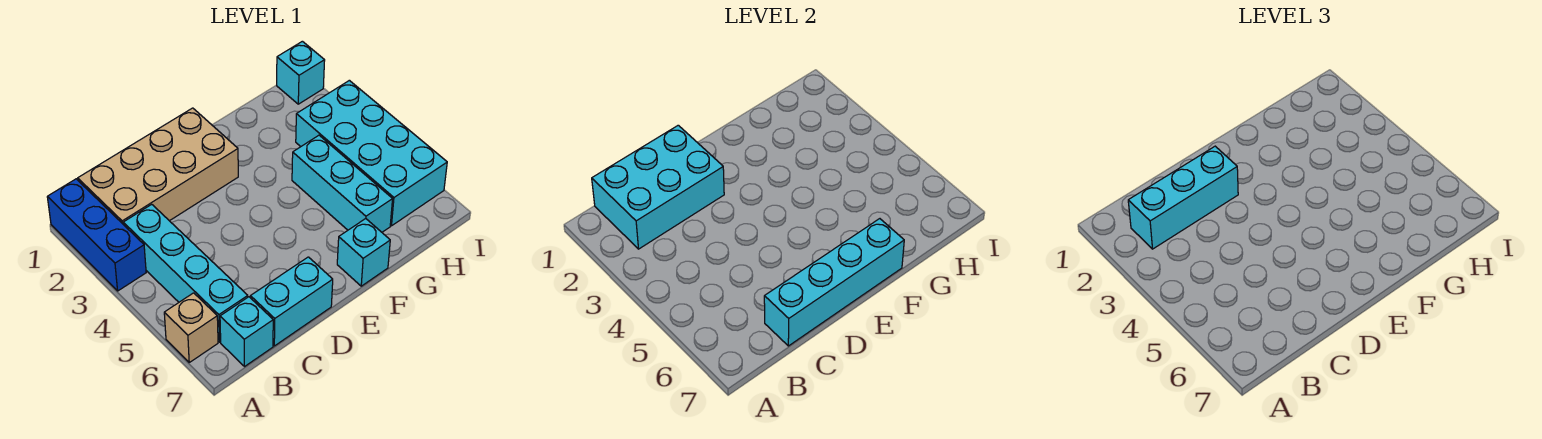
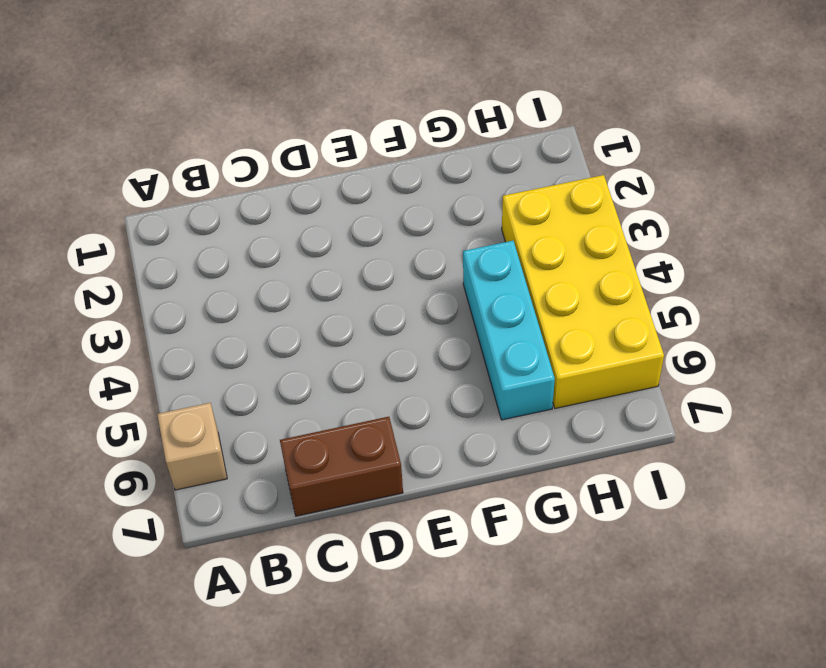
brown 1x2 brick [280,417,403,516] -> cyan 1x2 brick [250,257,333,346]
yellow 2x4 brick [502,175,664,408] -> cyan 2x4 brick [296,80,447,226]
none -> blue 1x3 brick [47,179,146,291]
none -> tan 2x4 brick [78,108,238,224]
none -> cyan 1x4 brick [123,204,248,342]

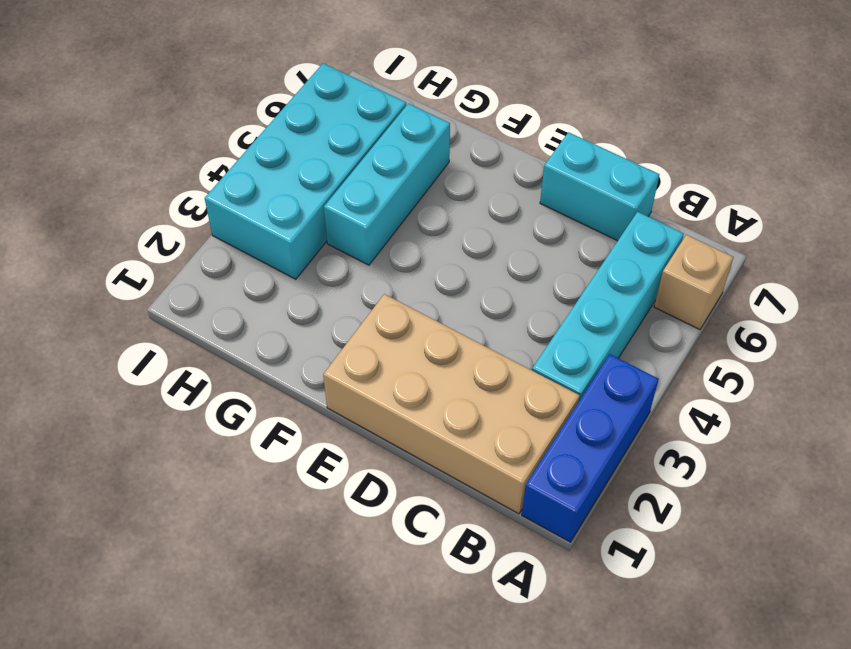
none -> cyan 1x1 brick [220,297,273,367]
none -> cyan 1x1 brick [337,219,390,286]
none -> cyan 1x1 brick [277,41,325,104]

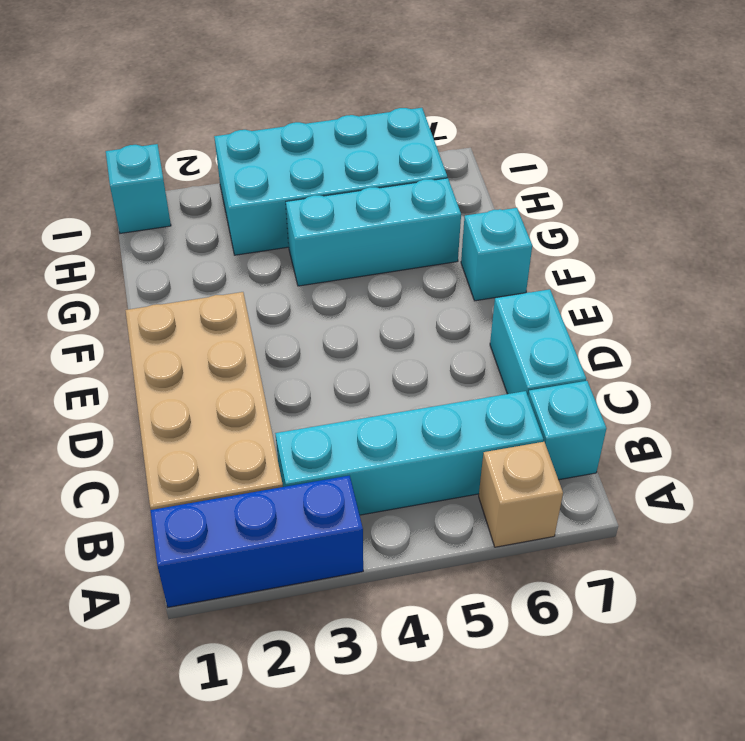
none -> cyan 2x3 brick [592,125,724,249]
none -> cyan 1x4 brick [764,219,904,346]
none -> cyan 1x3 brick [1128,146,1238,249]

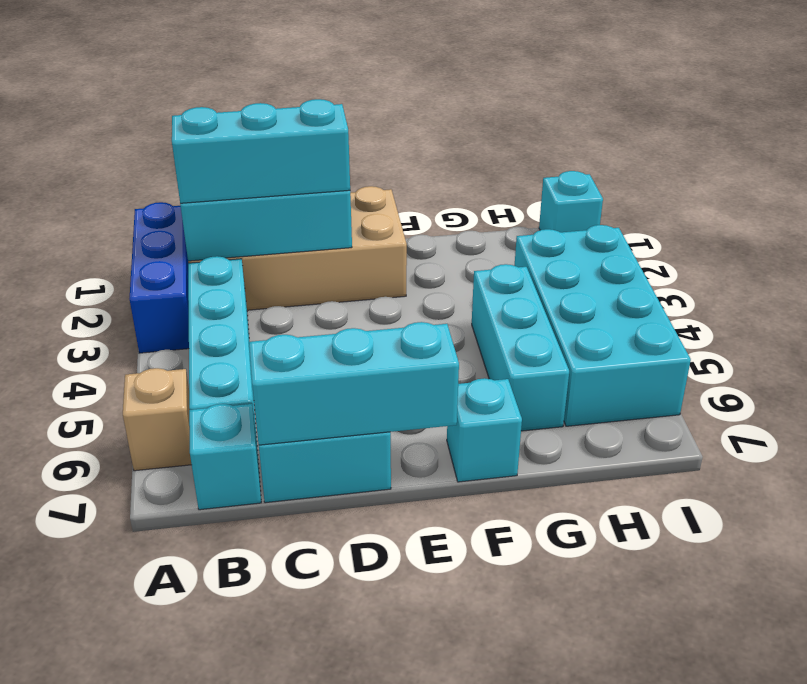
cyan 1x3 brick [249,322,459,445] -> cyan 1x4 brick [764,219,904,346]

